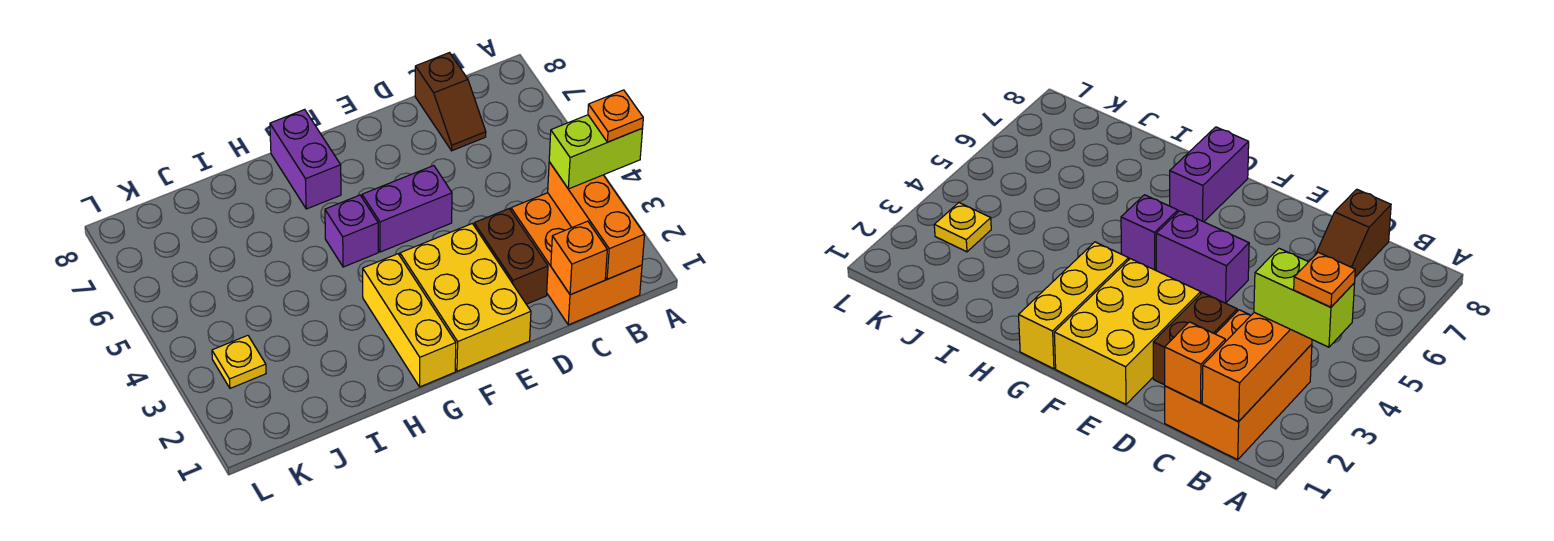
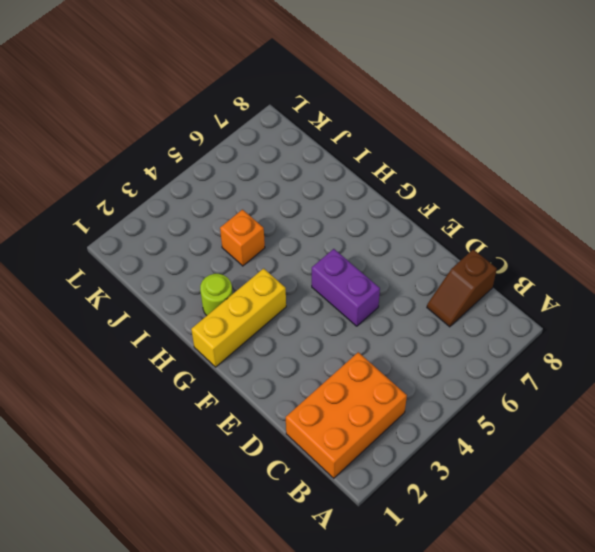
lime 1x1 round brick [200,274,233,316] -> none
orange 1x1 brick [220,210,265,266] -> orange 1x1 brick moved to [551,221,607,295]
none -> brown 1x2 brick [474,209,548,304]
none -> yellow 2x3 brick [400,224,531,371]
none -> purple 1x1 brick [325,195,378,267]

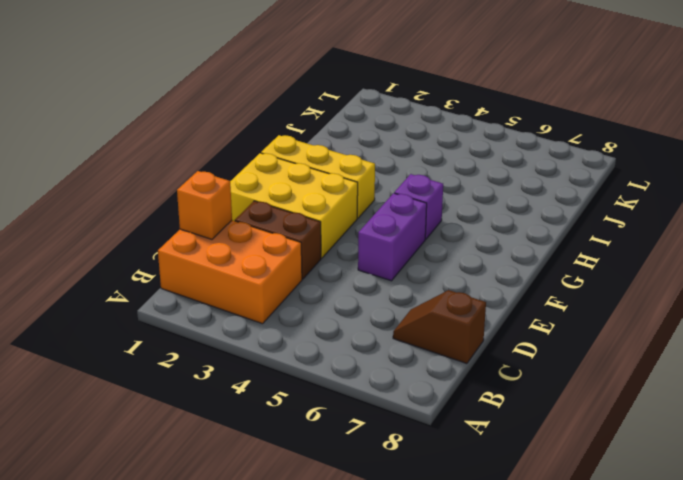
none -> purple 1x2 brick [270,109,341,209]
none -> yellow 1x1 plate [212,335,266,388]
none -> orange 1x3 brick [548,162,645,279]

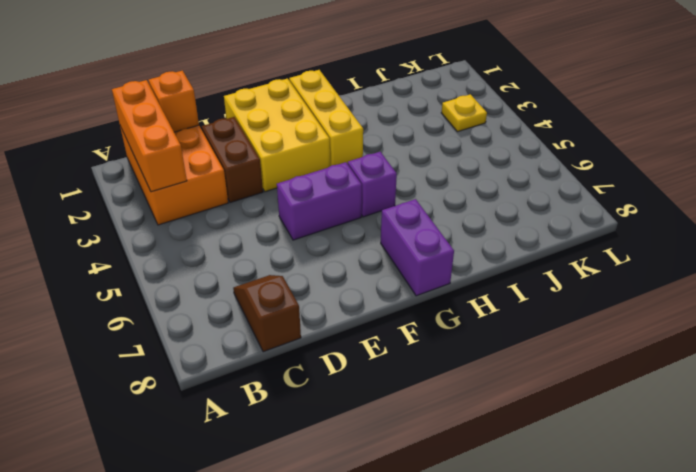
none -> lime 1x2 brick [549,115,643,189]
none -> orange 1x1 plate [588,90,643,142]

